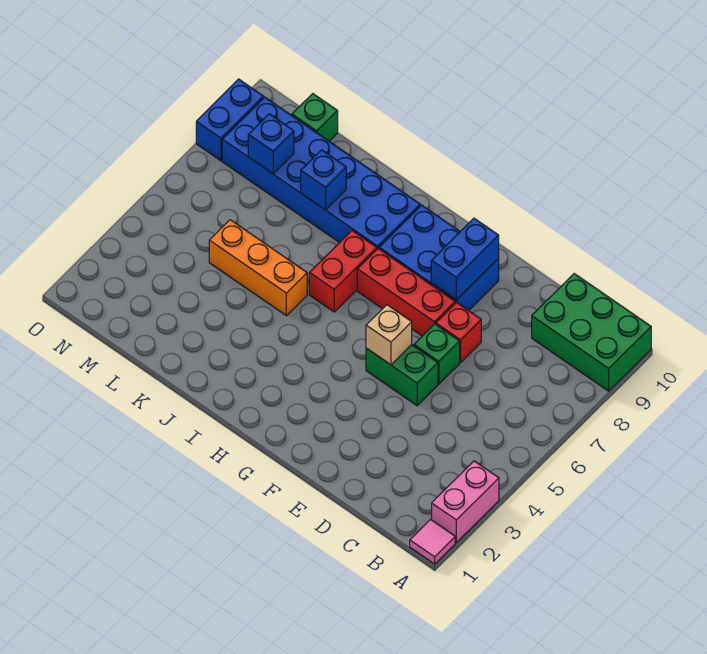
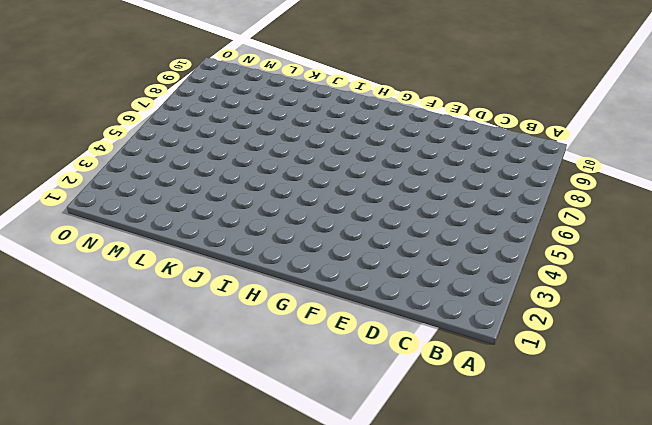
none -> pink 1x1 tile [410,519,455,564]
none -> pink 1x2 brick [432,461,499,542]
none -> green 2x3 brick [532,274,651,391]

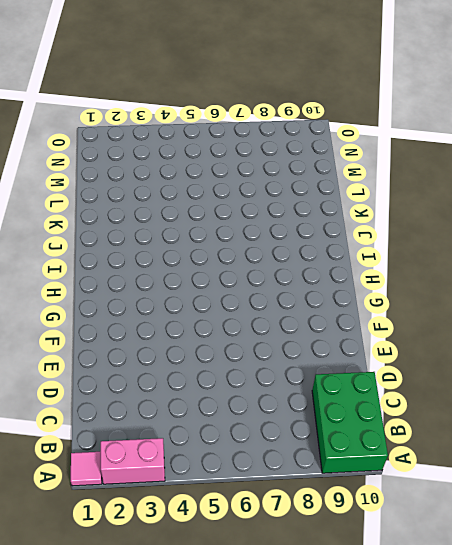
none -> green 1x2 brick [366,345,438,406]
none -> green 1x1 brick [414,324,460,384]
none -> red 1x1 brick [436,302,481,362]

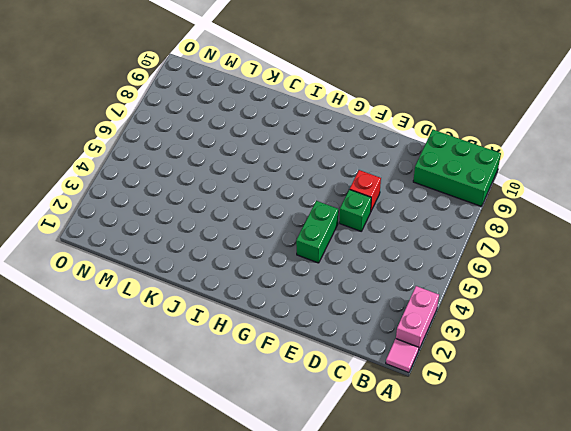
green 1x2 brick [296,201,338,263] -> green 1x2 brick turned to [366,345,438,406]
none -> red 1x3 brick [357,248,455,336]
none -> blue 2x3 brick [379,205,499,310]
none -> red 1x2 brick [309,231,377,312]

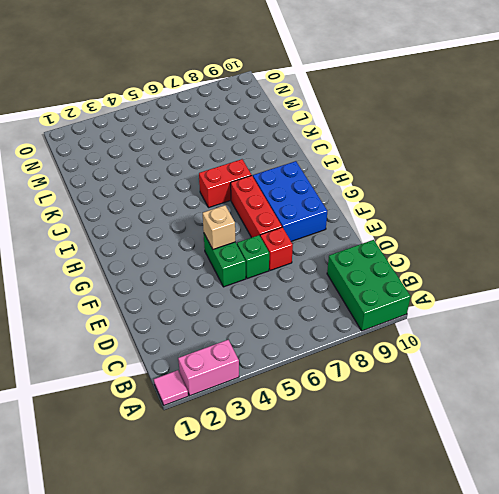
none -> blue 2x6 brick [222,97,420,249]
none -> orange 1x3 brick [209,220,307,316]
none -> green 1x1 brick [292,94,338,141]

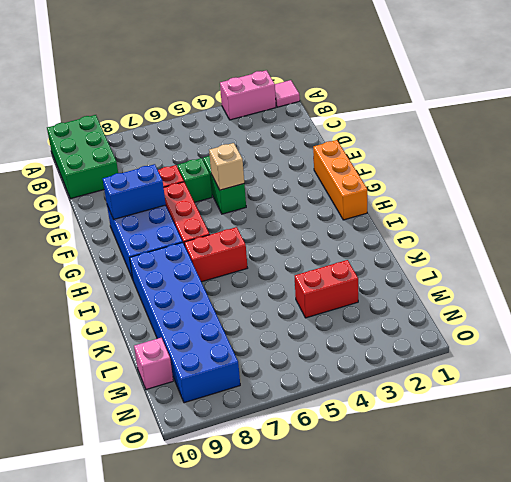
orange 1x3 brick [313,140,367,220] -> orange 1x3 brick moved to [209,220,307,316]
red 1x2 brick [295,260,358,318] -> none
pink 1x1 brick [134,338,173,390] -> green 1x1 brick [292,94,338,141]
none -> blue 1x2 brick [196,79,264,161]
none -> blue 1x1 brick [301,150,346,210]
none -> blue 1x1 brick [248,114,294,174]

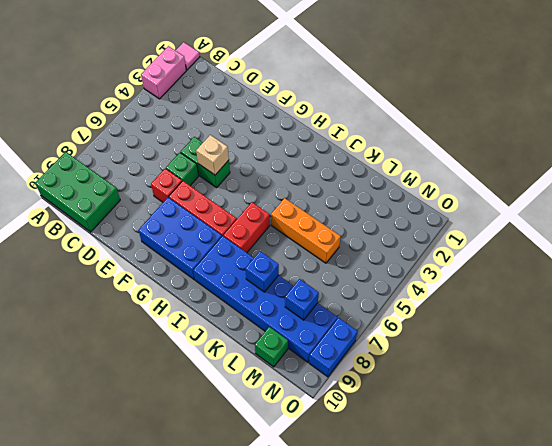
none -> blue 1x2 brick [431,218,499,300]

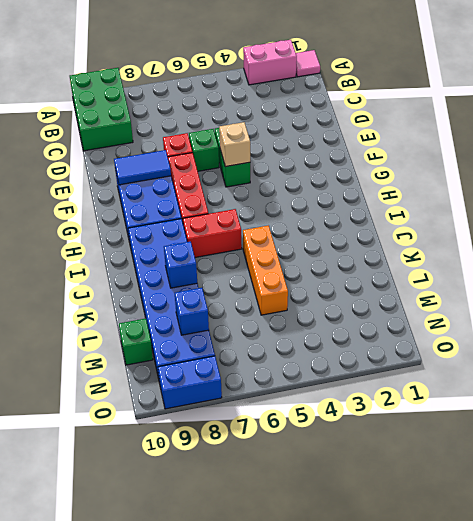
blue 1x2 tile [114,150,171,185] -> blue 1x2 brick [431,218,499,300]

